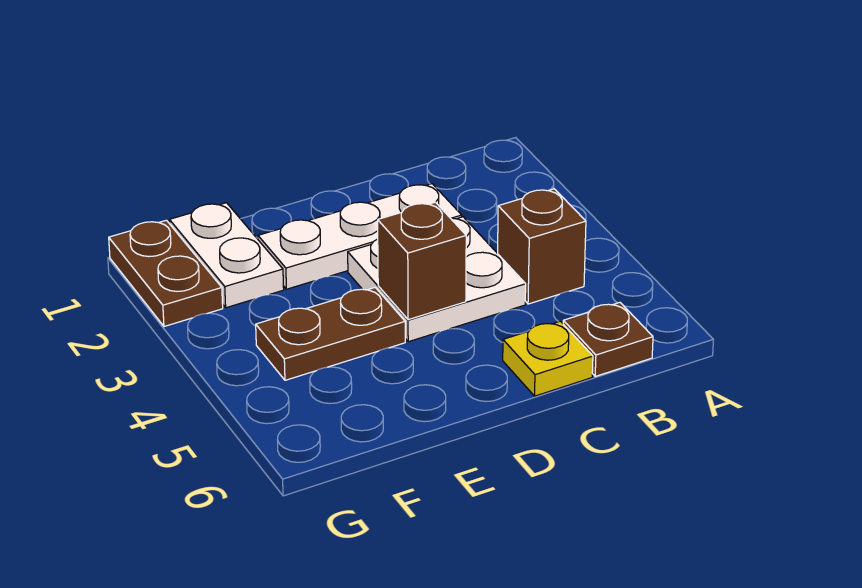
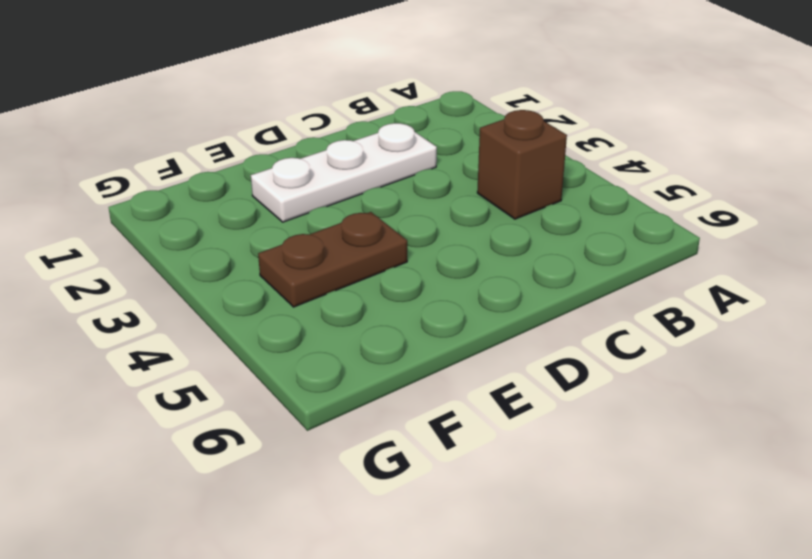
none -> brown 1x1 plate [563,302,653,376]
none -> white 2x2 plate [348,217,526,342]

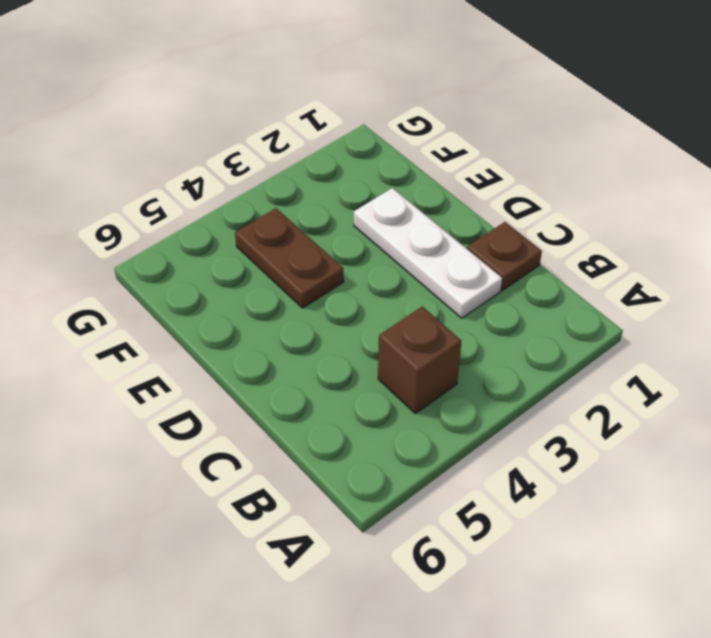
brown 1x1 plate [467,222,542,290] -> brown 1x1 plate moved to [563,302,653,376]
none -> white 2x2 plate [348,217,526,342]
none -> yellow 1x1 plate [503,321,593,396]

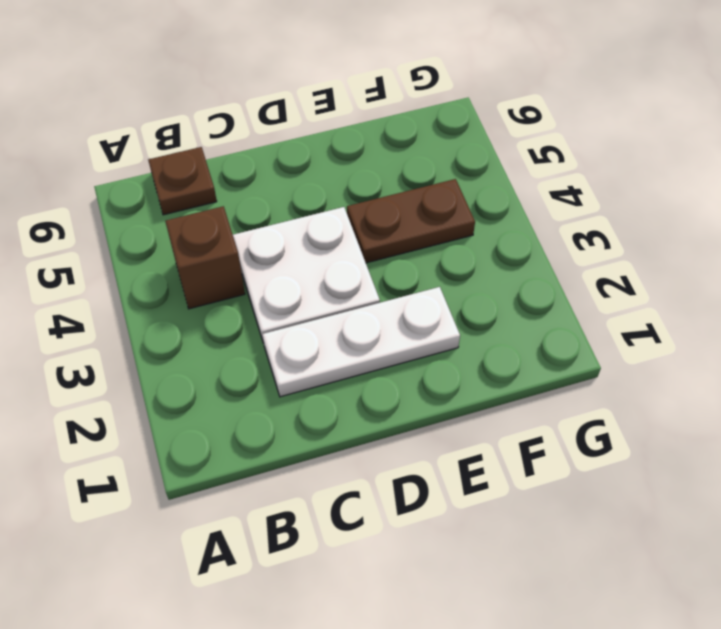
none -> yellow 1x1 plate [503,321,593,396]
none -> white 1x2 plate [170,203,284,308]

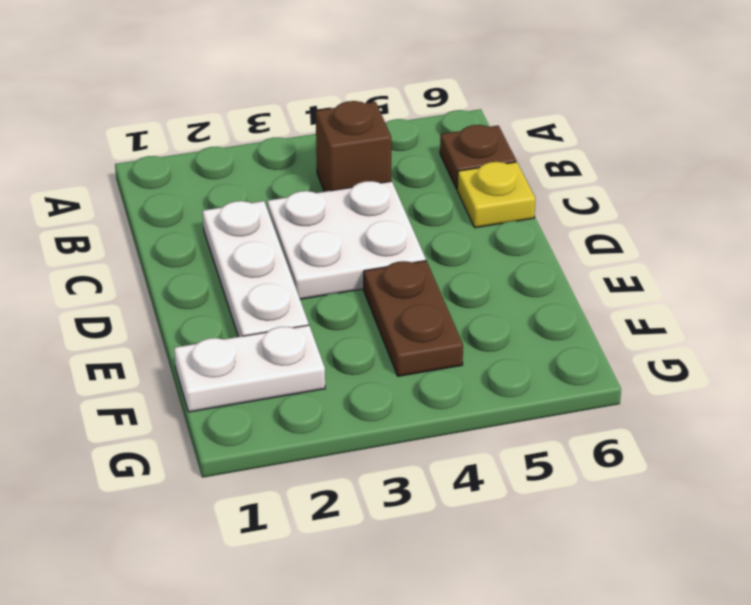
none -> brown 1x2 plate [109,220,223,326]
none -> brown 1x1 brick [378,202,466,320]

